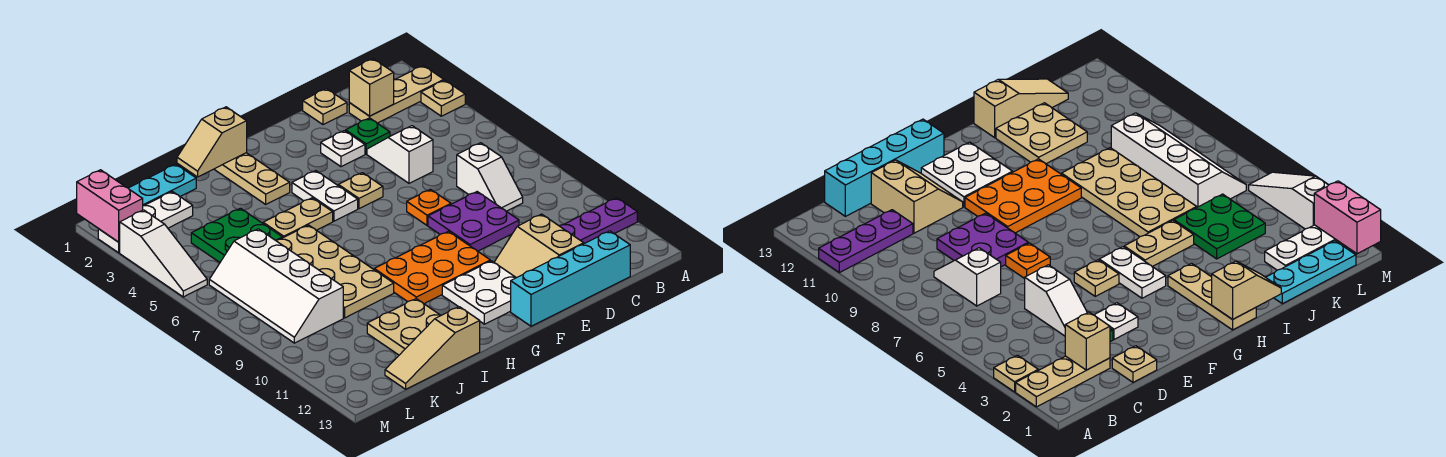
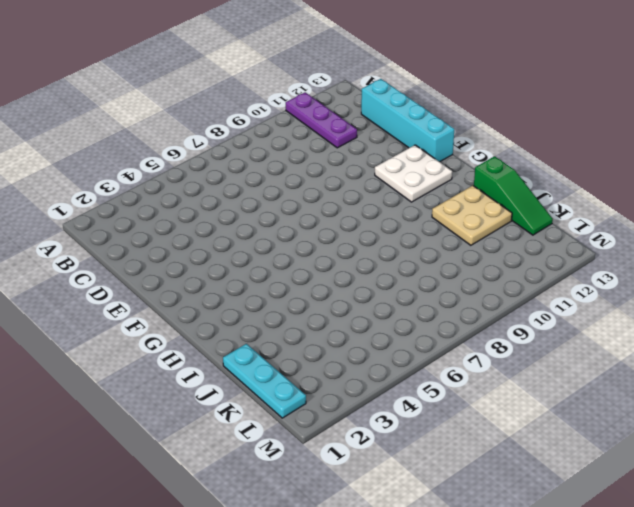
green 1x3 slope [474,156,553,235] -> tan 1x3 slope [385,307,480,389]
none -> tan 1x3 plate [349,66,444,123]
none -> tan 1x1 plate [421,80,465,116]
none -> white 1x2 slope [457,143,523,211]

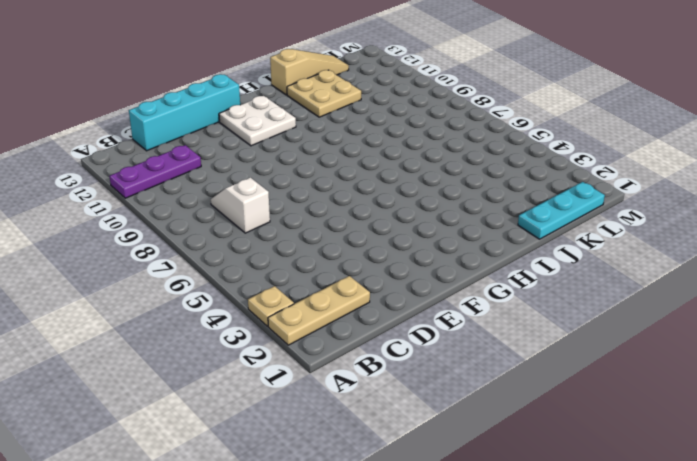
none -> tan 1x1 plate [303,89,347,125]
none -> green 1x1 plate [346,118,390,154]
none -> white 1x2 slope [367,126,433,183]

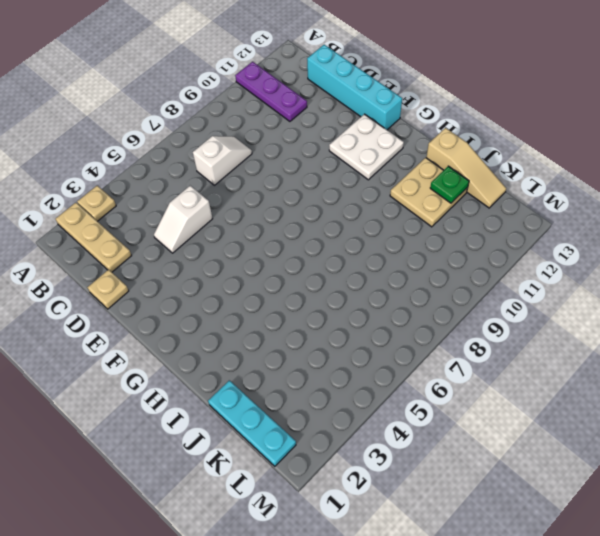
green 1x1 plate [430,166,469,203] -> green 1x1 plate moved to [346,118,390,154]
none -> purple 2x2 plate [428,192,519,251]
none -> tan 2x2 slope [494,214,584,278]
none -> white 1x1 plate [321,131,365,167]

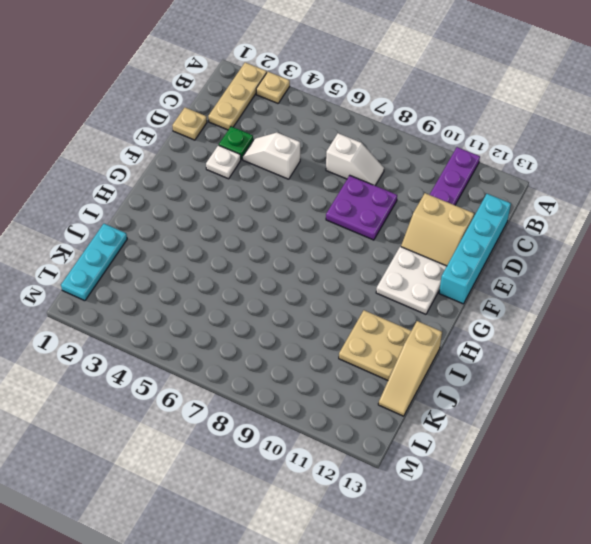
none -> orange 1x1 plate [407,189,451,225]
none -> tan 1x1 plate [338,173,383,209]
none -> orange 2x3 plate [374,231,490,304]

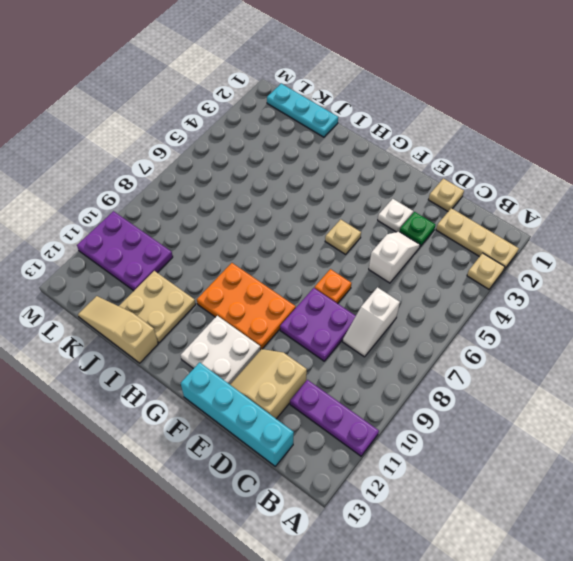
purple 2x3 plate [77,211,173,291] -> none
none -> white 1x2 plate [292,171,358,221]
none -> tan 1x3 plate [214,153,290,204]
none -> tan 1x2 plate [263,198,333,238]

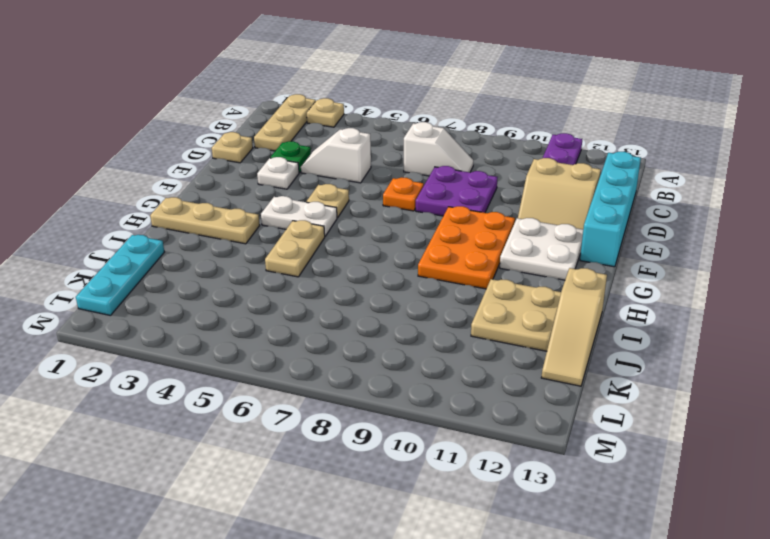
none -> tan 2x4 plate [276,225,394,318]
none -> green 2x2 plate [191,208,282,262]
none -> white 1x3 plate [98,192,193,253]

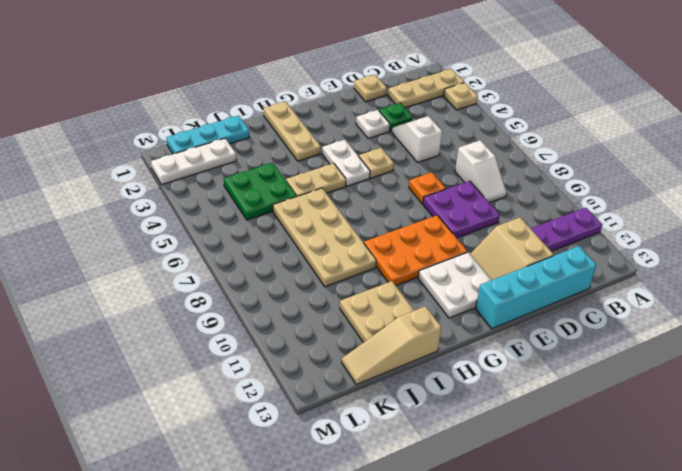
none -> white 2x4 slope [209,229,343,343]
none -> white 1x3 slope [120,210,207,297]
none -> tan 1x1 brick [349,59,394,116]

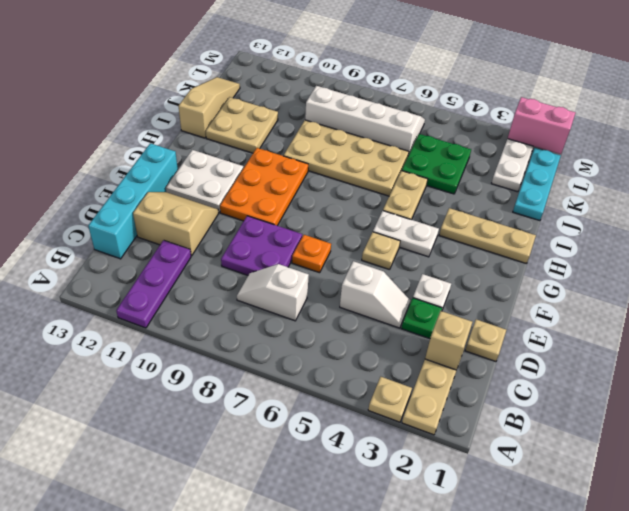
none -> white 1x3 slope [120,210,207,297]
none -> tan 1x2 slope [177,107,247,177]

